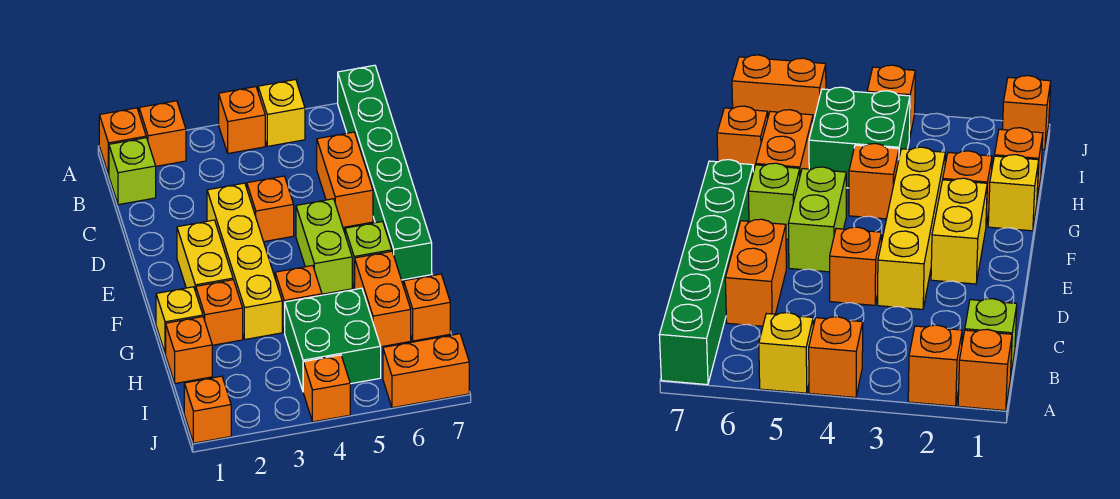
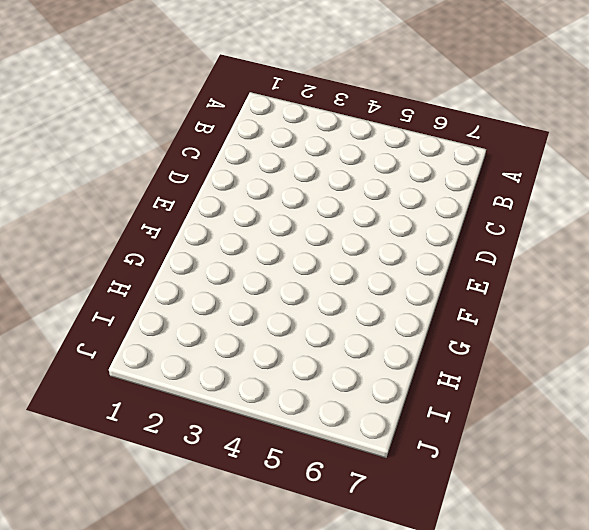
none -> orange 1x1 brick [99,108,146,175]
none -> orange 1x1 brick [139,101,186,166]
none -> orange 1x1 brick [219,87,265,153]

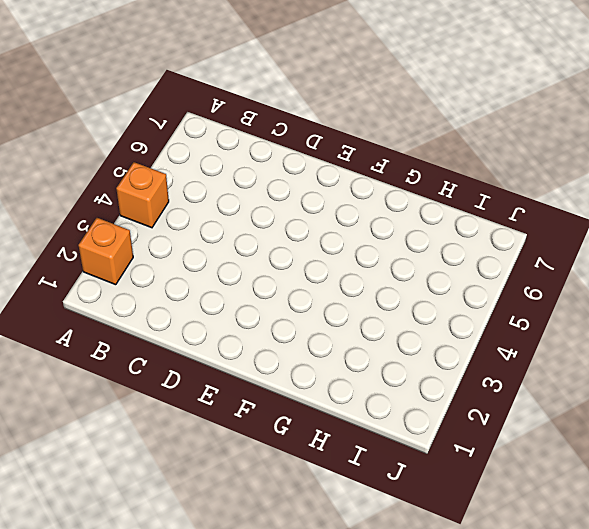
none -> orange 1x1 brick [99,108,146,175]
none -> yellow 1x1 brick [258,80,305,146]
none -> green 1x6 brick [338,65,432,280]

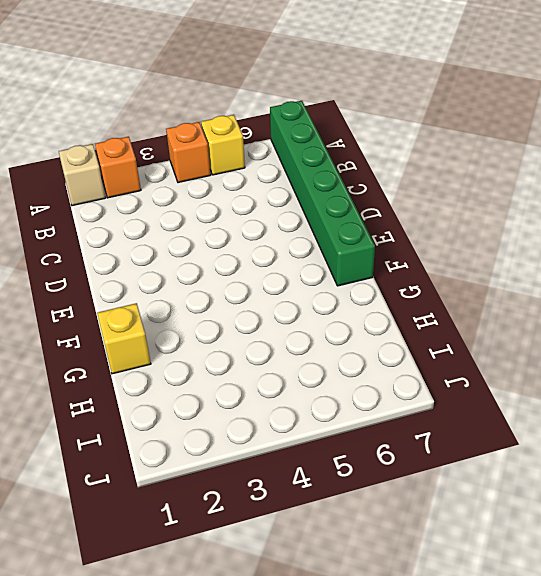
tan 1x1 brick [59,144,105,206] -> orange 1x1 brick [99,108,146,175]
none -> lime 1x1 brick [109,138,156,205]
none -> orange 1x2 brick [317,132,373,227]
none -> yellow 1x4 brick [207,183,282,339]

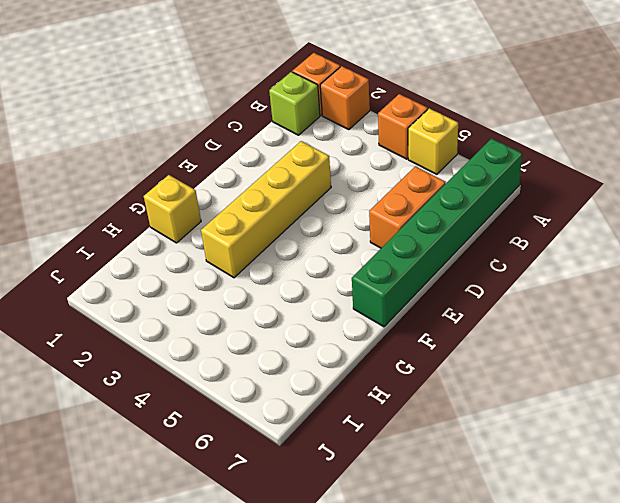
none -> orange 1x1 brick [247,176,294,242]
none -> yellow 1x2 brick [177,220,233,291]
none -> lime 1x2 brick [296,199,352,294]

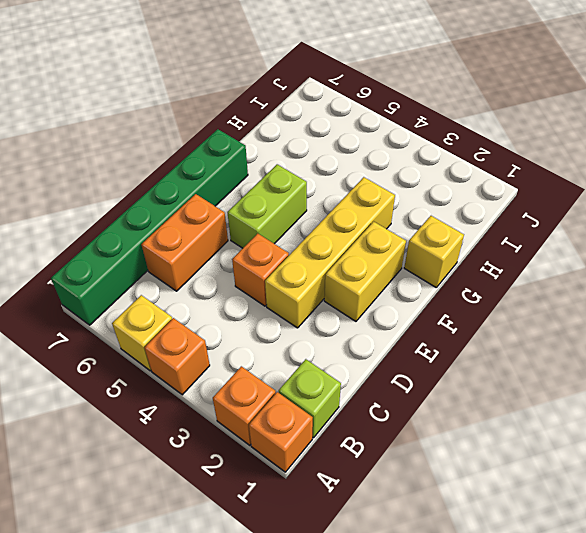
none -> lime 1x1 brick [345,221,392,288]
none -> orange 1x1 brick [196,280,243,345]
none -> orange 1x1 brick [275,266,322,332]

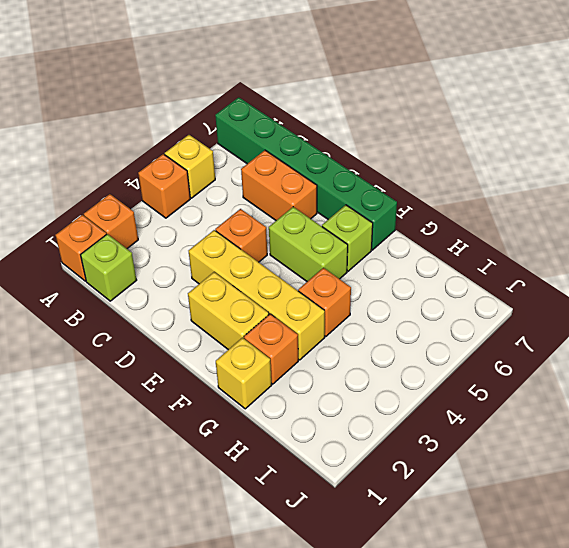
none -> orange 1x2 brick [355,251,411,347]
none -> orange 1x1 brick [166,317,212,383]
none -> green 2x2 brick [285,288,381,390]

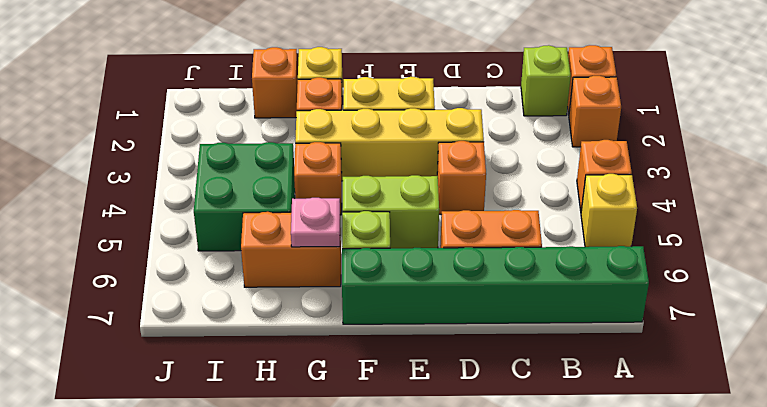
pink 1x1 plate [291,198,340,247] -> none
none -> orange 1x1 brick [404,274,450,341]
none -> orange 1x1 brick [184,376,231,443]
none -> orange 1x1 brick [303,355,350,422]

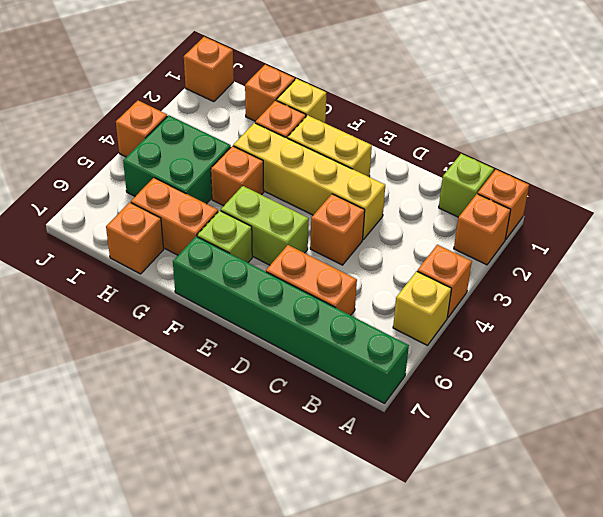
none -> orange 1x2 brick [383,334,469,408]

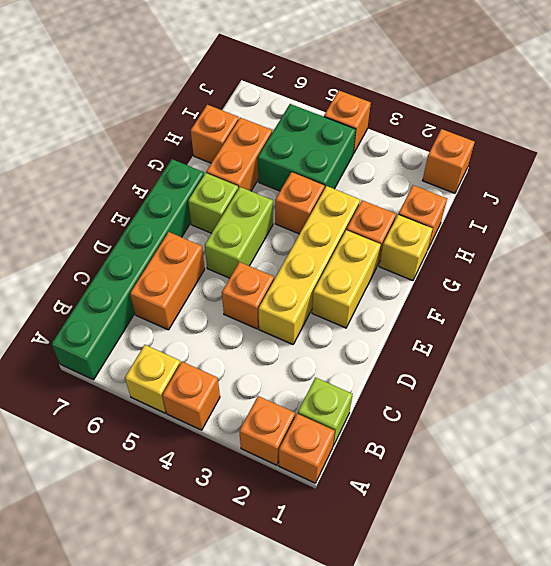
none -> orange 1x2 brick [383,334,469,408]

